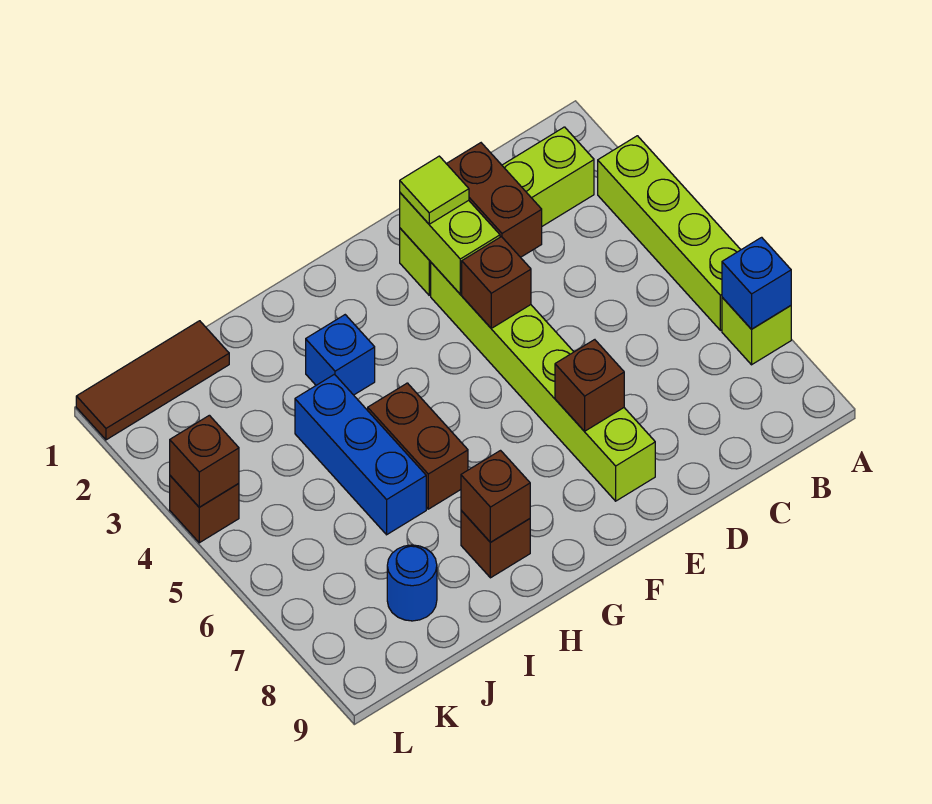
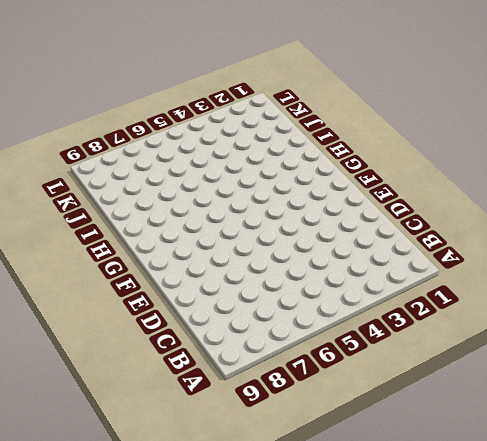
none -> lime 1x4 brick [598,136,741,330]
none -> lime 1x1 brick [722,297,791,365]
none -> lime 1x4 brick [400,127,594,295]

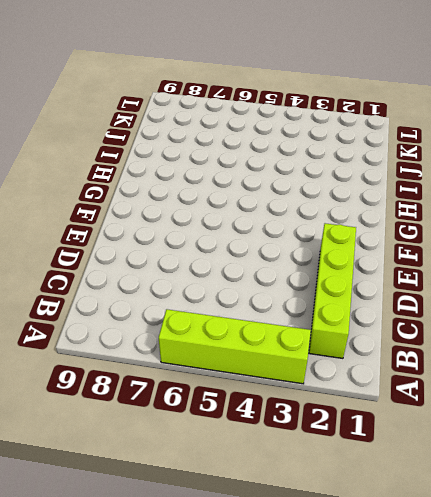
none -> lime 1x1 brick [722,297,791,365]
none -> lime 1x6 brick [431,263,655,501]
none -> blue 1x1 brick [306,315,375,395]

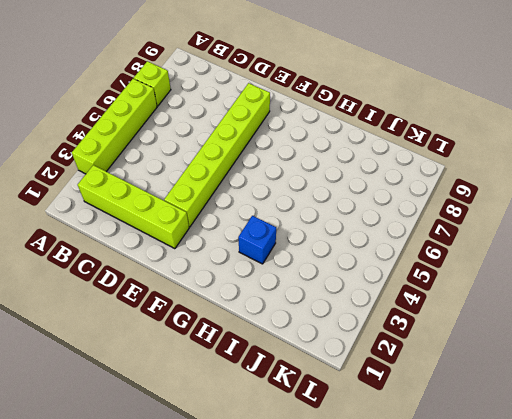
none -> brown 1x2 brick [368,383,468,509]
none -> brown 1x1 brick [461,511,530,578]
none -> blue 1x3 brick [295,374,426,535]

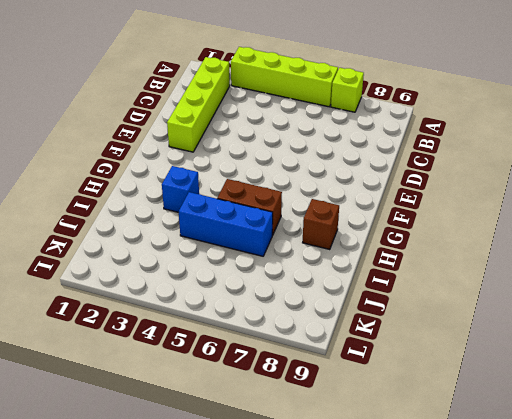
none -> lime 1x6 brick [431,263,655,501]
none -> brown 1x3 tile [76,321,229,440]
none -> blue 1x1 round brick [387,545,437,621]

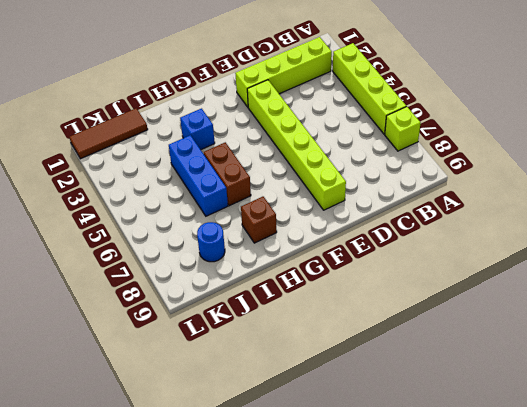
none -> brown 1x1 brick [170,476,239,543]
none -> blue 1x1 brick [722,237,791,329]
none -> brown 1x2 brick [447,143,542,257]

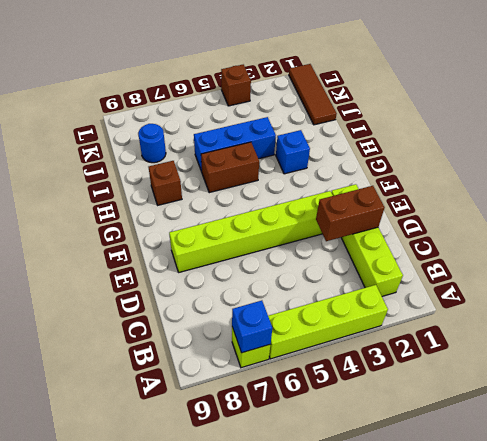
none -> lime 1x2 brick [400,193,500,294]
none -> brown 1x1 brick [462,237,531,328]
none -> brown 1x1 brick [555,340,624,431]

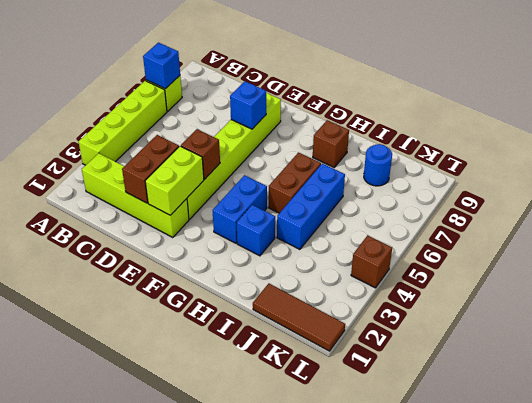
blue 1x1 brick [230,81,266,129] -> brown 1x1 brick [555,340,624,431]
blue 1x2 brick [213,175,267,243] -> none
none -> brown 1x1 brick [461,451,530,542]
none -> brown 1x1 brick [170,415,239,507]
none -> lime 1x1 tile [400,156,469,224]

